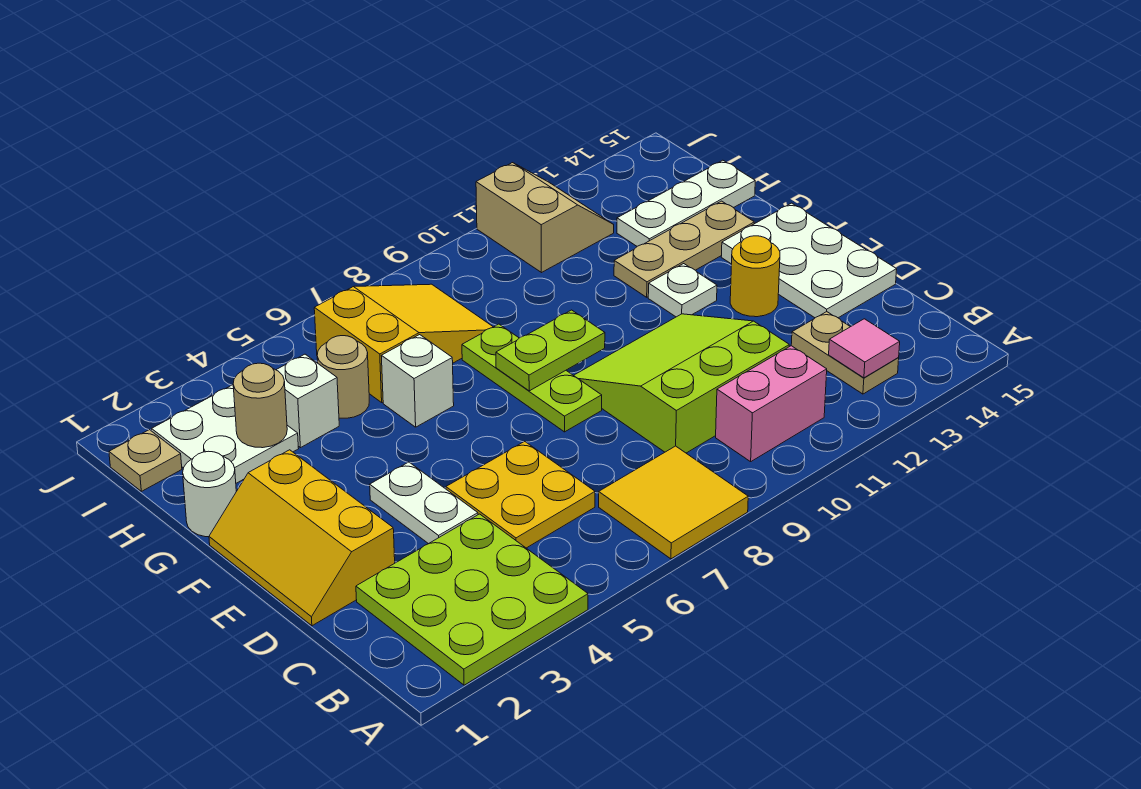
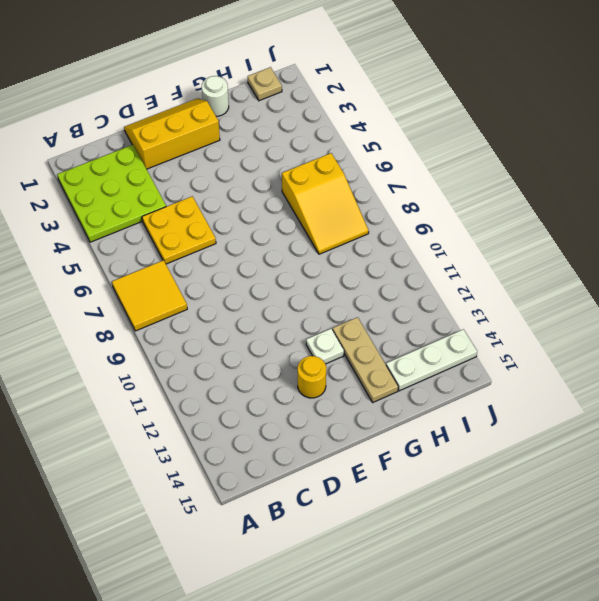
white 1x3 plate [386,329,477,391] -> white 1x3 plate turned to [617,160,755,246]
none -> pink 1x2 brick [716,346,827,462]
none -> tan 1x2 plate [791,312,899,394]
none -> lime 3x3 slope [574,314,789,453]

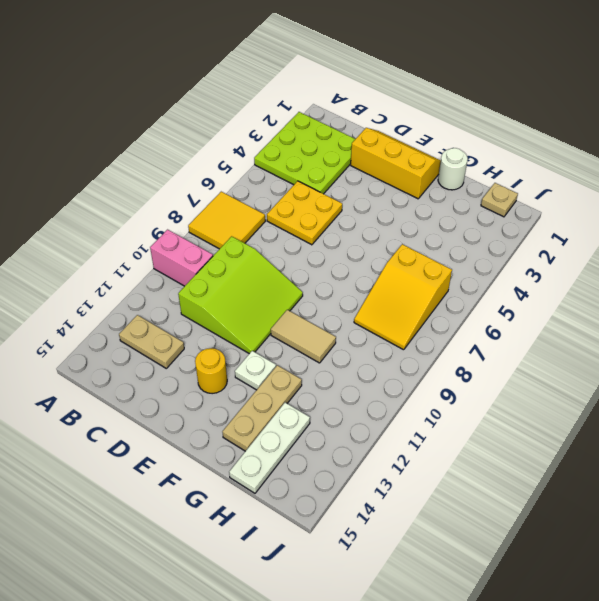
pink 1x2 brick [150,230,213,286] -> pink 1x2 brick turned to [716,346,827,462]
tan 1x2 tile [271,310,336,363] -> none
none -> white 1x2 plate [370,462,478,544]
none -> white 2x3 plate [721,203,897,318]
none -> lime 1x3 plate [462,324,602,432]

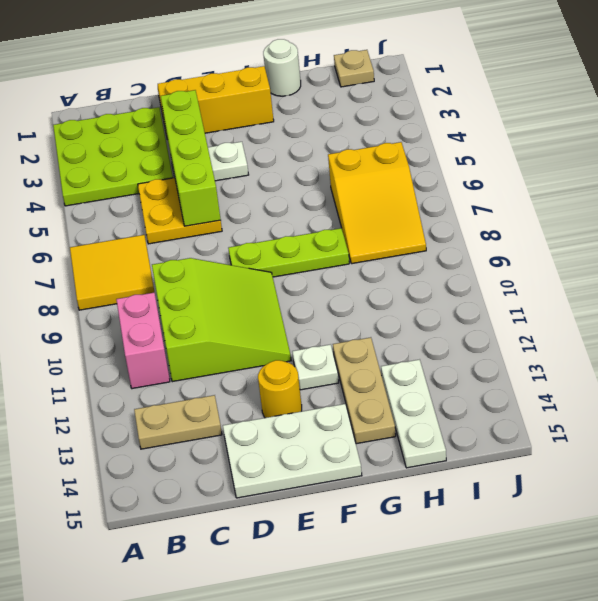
lime 1x4 brick [161,90,221,226] -> none
none -> white 1x1 brick [382,335,454,427]
none -> white 2x2 plate [152,385,299,483]
none -> white 1x1 brick [276,354,339,448]

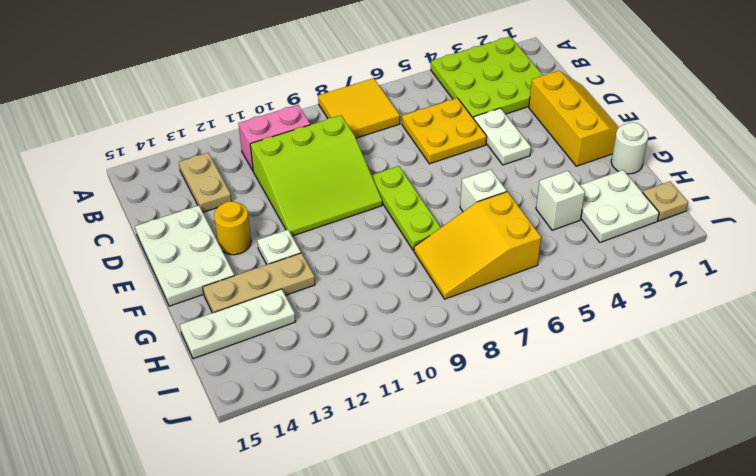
none -> tan 1x1 round brick [317,336,369,418]
none -> tan 2x2 slope [476,163,614,273]
none -> pink 1x1 tile [829,319,900,378]

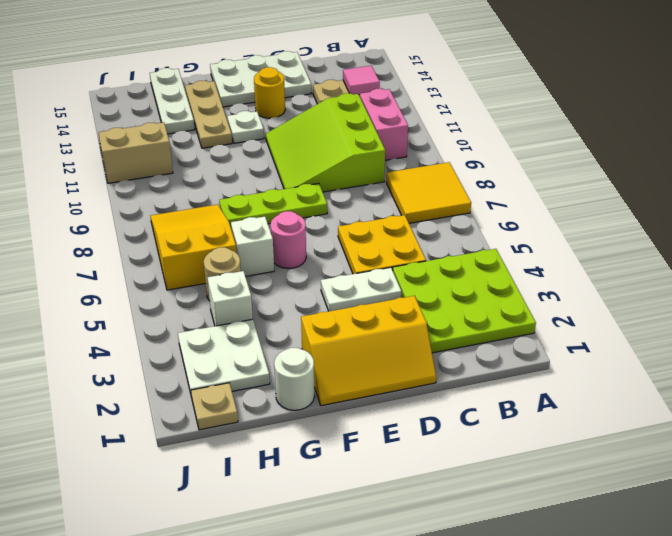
pink 1x1 round brick [270,211,306,269] -> none
none -> lime 1x2 plate [496,310,605,391]
none -> tan 1x1 round brick [233,363,287,448]

